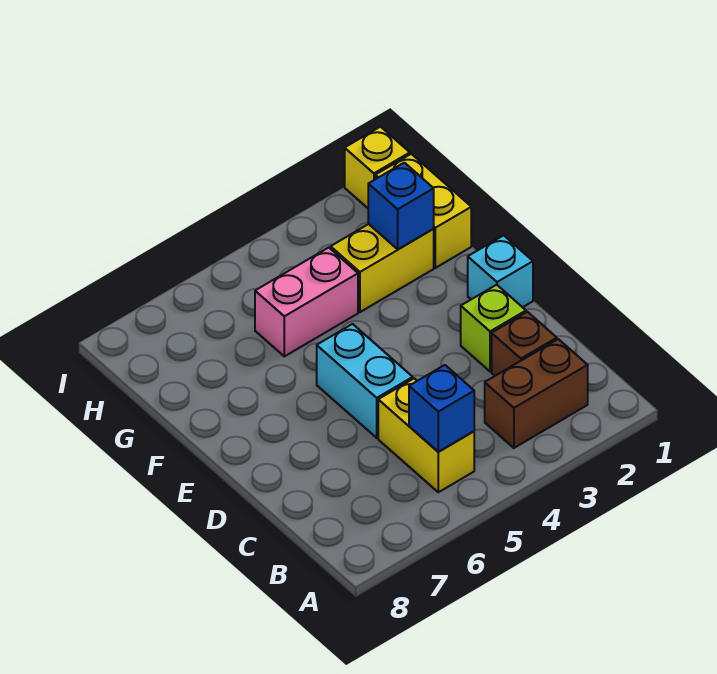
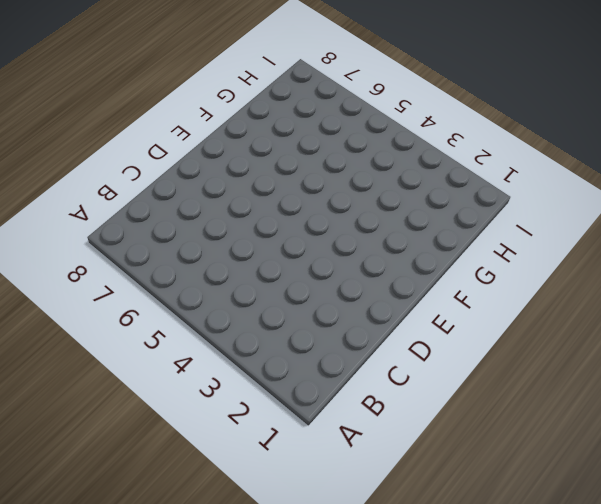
none -> brown 1x2 brick [485,339,588,448]
none -> yellow 1x2 brick [378,378,474,492]
none -> brown 1x1 brick [492,312,557,376]

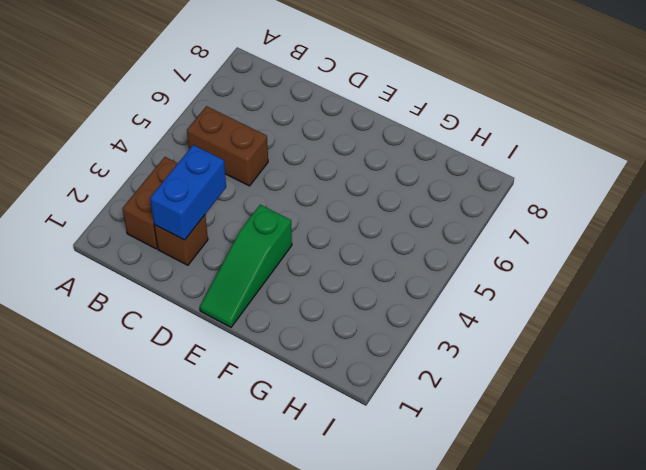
brown 1x2 brick [187,106,268,186] -> yellow 1x2 brick [378,378,474,492]
blue 1x2 brick [150,145,226,240] -> none
green 1x3 slope [200,205,292,327] -> cyan 1x1 brick [468,235,533,307]
none -> lime 1x1 brick [461,285,526,371]
none -> cyan 1x2 brick [317,324,413,438]
none -> yellow 1x2 brick [375,154,471,268]

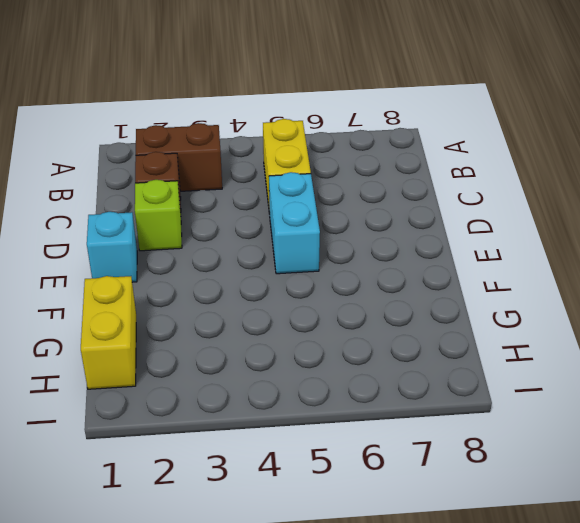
none -> yellow 1x2 brick [331,224,434,312]
none -> pink 1x2 brick [255,248,358,356]
none -> yellow 1x1 brick [345,127,410,208]

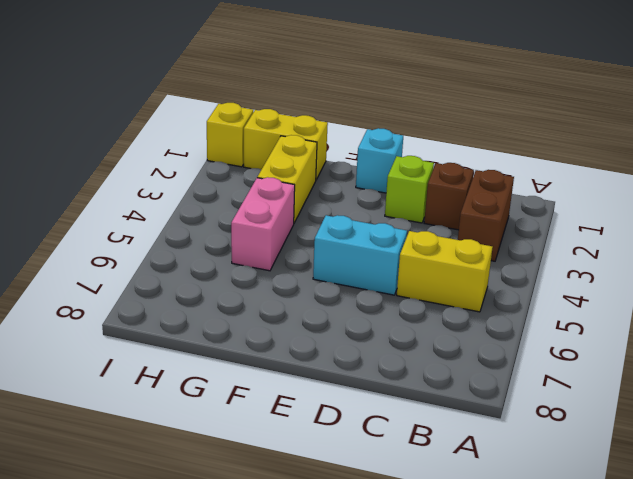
none -> blue 1x1 brick [409,365,474,452]
none -> blue 1x1 brick [368,163,434,249]

